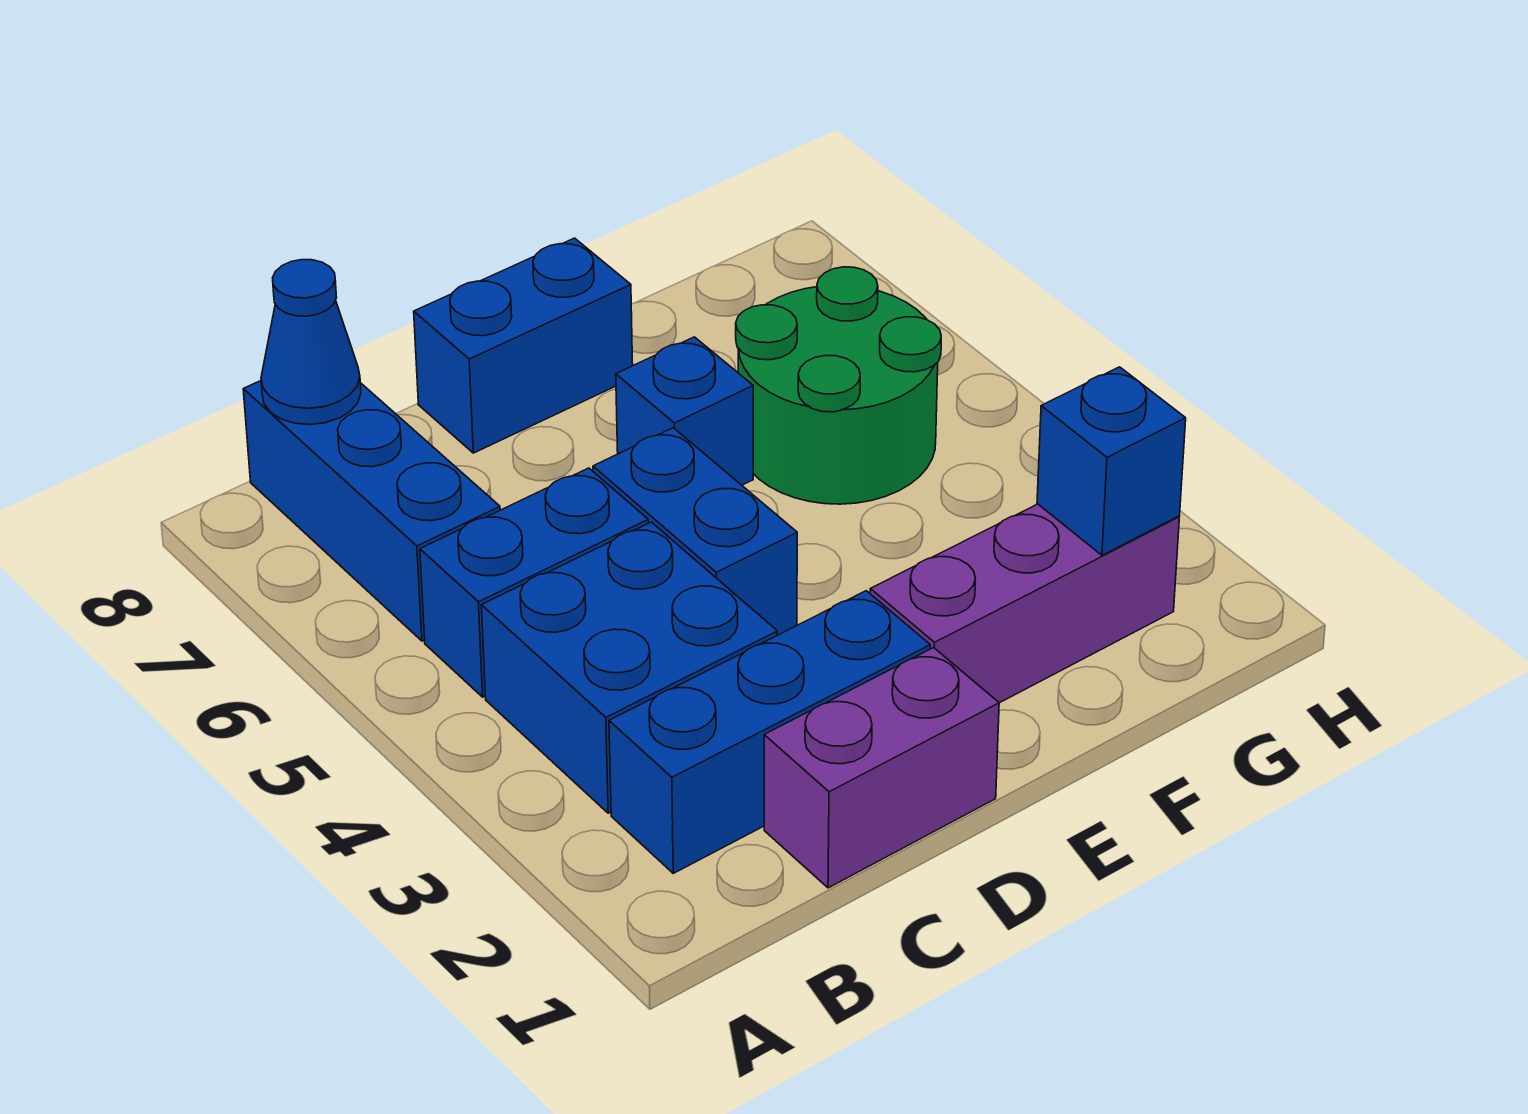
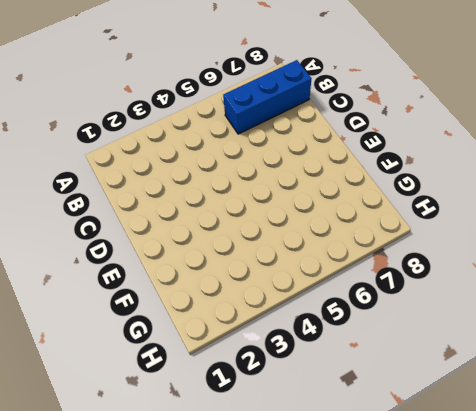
none -> blue 1x3 brick [609,591,930,873]
none -> blue 2x2 brick [481,522,777,813]
none -> blue 1x2 brick [420,468,648,697]

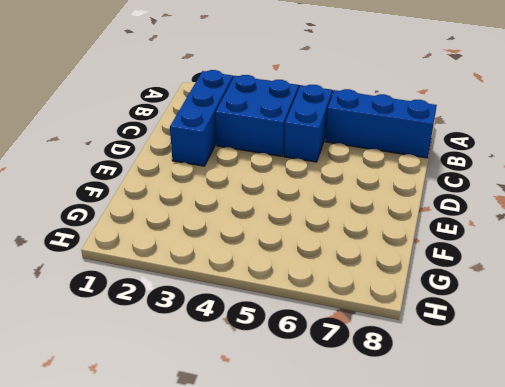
none -> purple 1x2 brick [764,648,999,888]
none -> blue 1x2 brick [593,428,797,635]
none -> blue 1x2 brick [414,238,633,453]

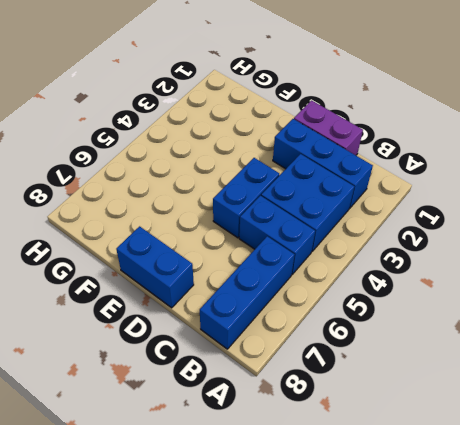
none -> purple 1x3 brick [870,504,1179,703]
none -> blue 1x1 brick [616,337,753,485]
none -> green 2x2 round brick [736,267,941,504]

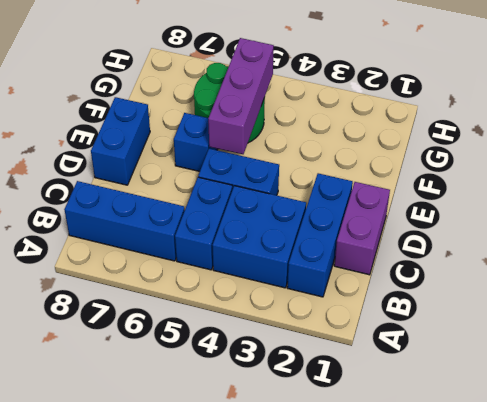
purple 1x3 brick [208,38,274,154] -> purple 1x3 brick moved to [870,504,1179,703]
none -> blue 1x1 cone [261,260,361,425]
none -> blue 1x1 brick [1037,367,1186,555]

